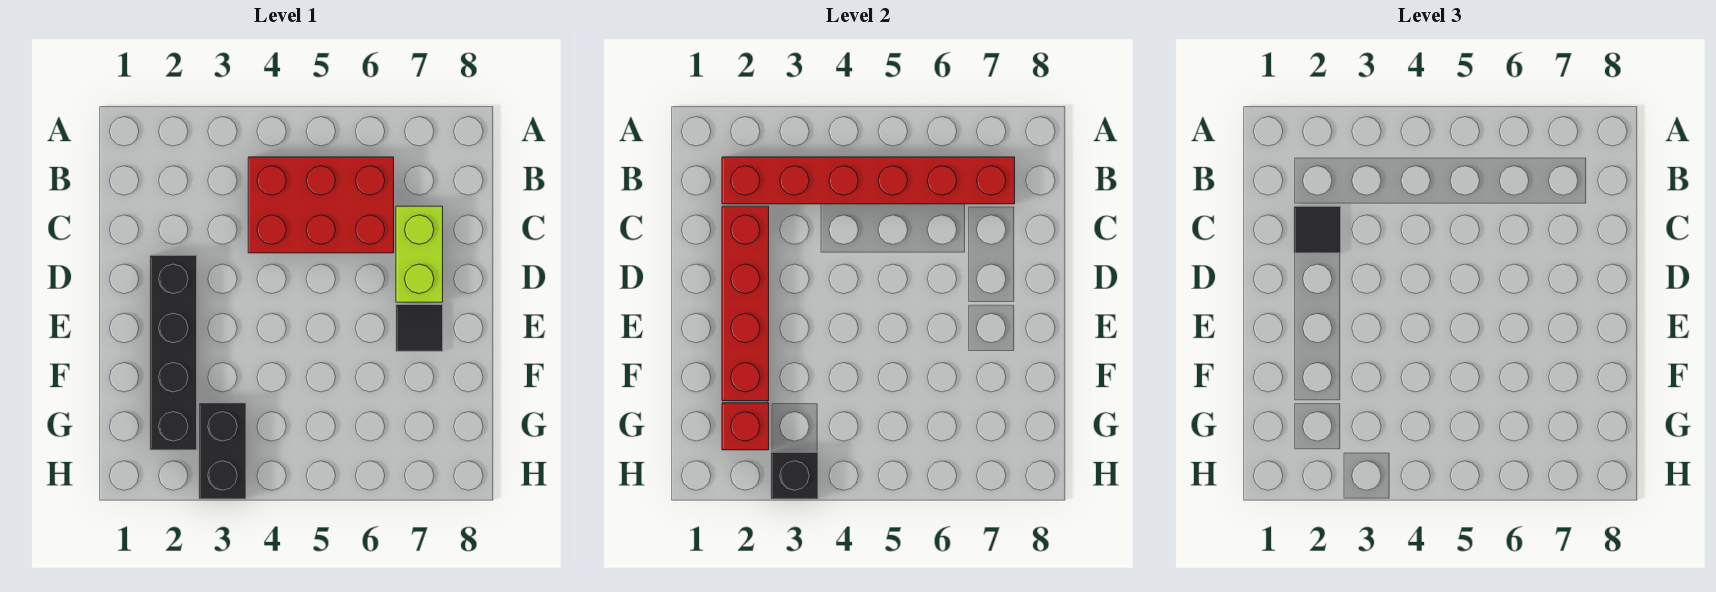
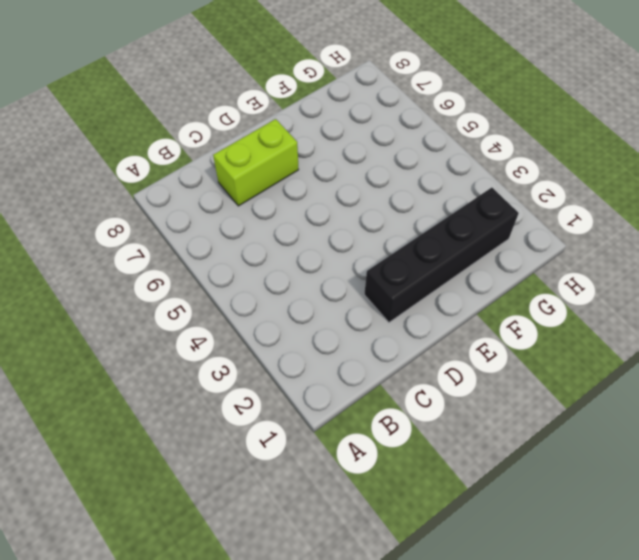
none -> red 2x3 brick [248,157,394,253]
none -> black 1x1 tile [396,305,443,351]

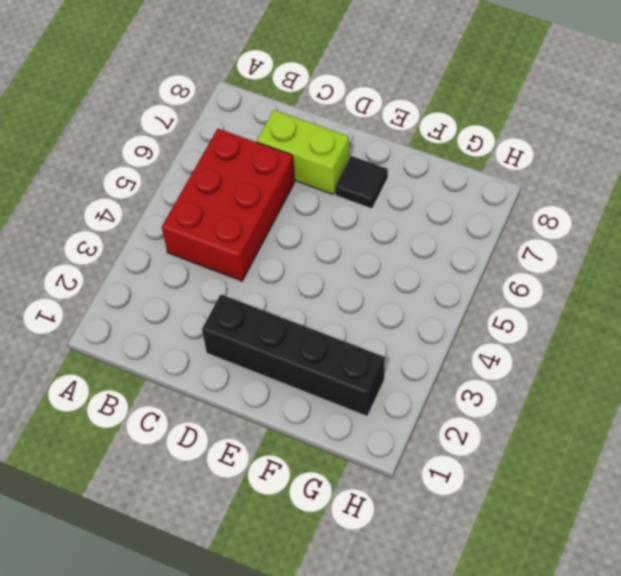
none -> black 1x2 brick [199,403,246,499]
none -> red 1x6 brick [722,157,1015,204]

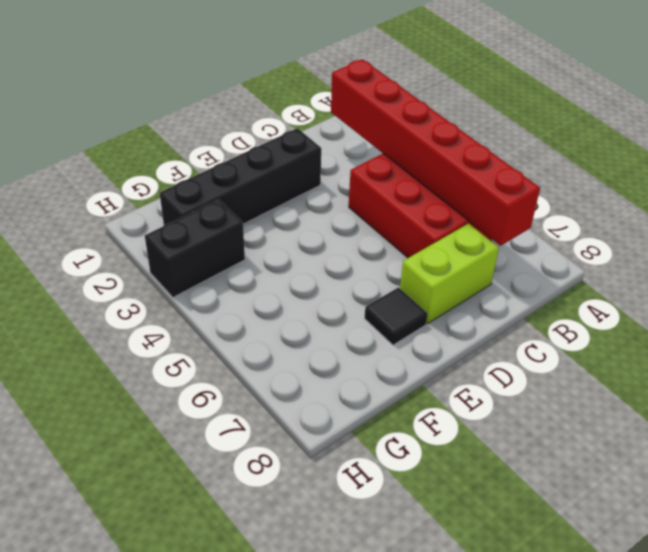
none -> red 1x4 brick [722,206,769,401]
none -> red 1x1 brick [722,403,769,450]

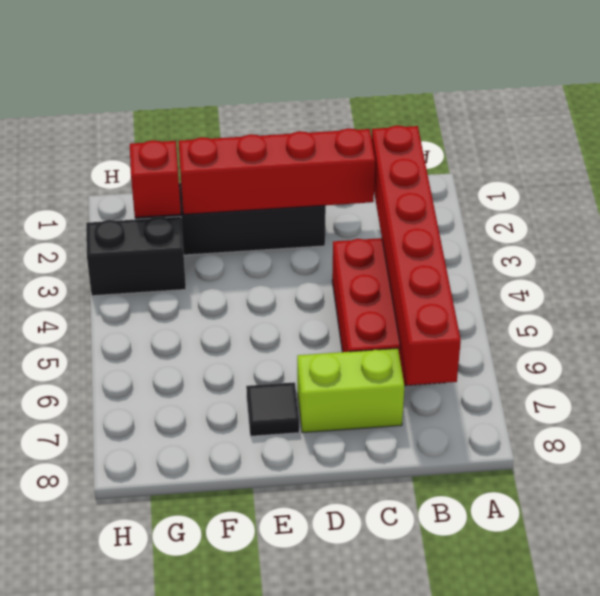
none -> black 1x1 brick [771,452,818,499]
none -> black 1x1 tile [1294,206,1341,253]

